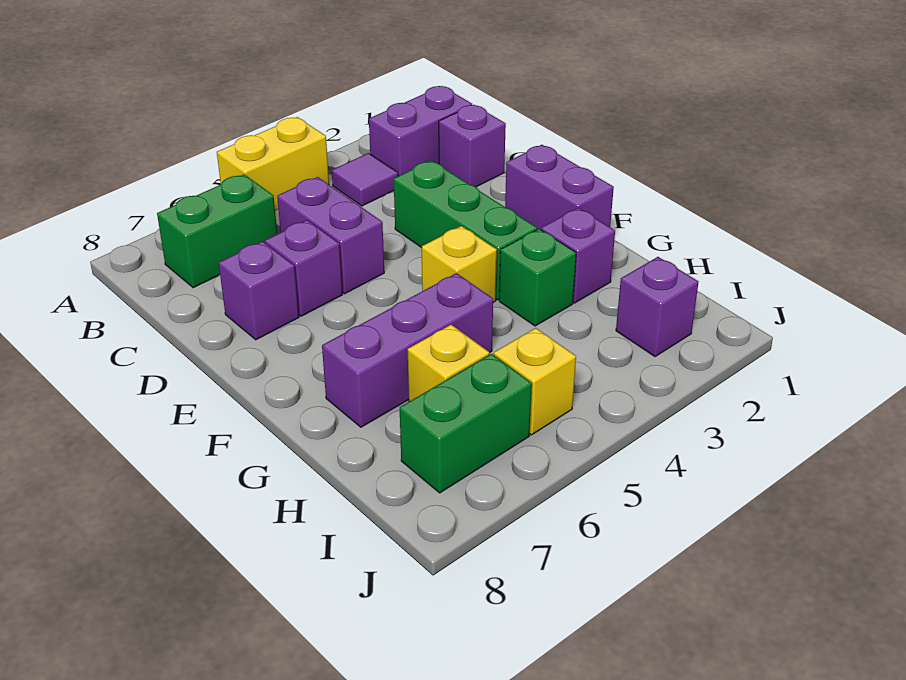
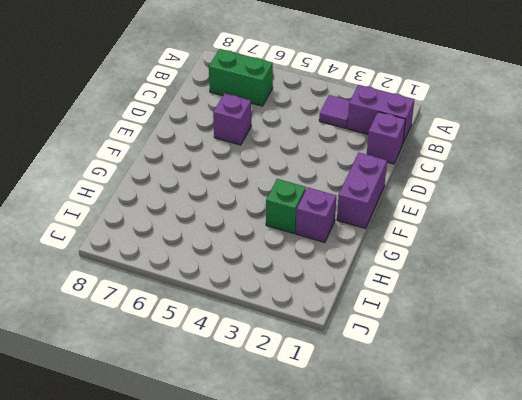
none -> yellow 1x2 brick [217,117,329,211]
none -> purple 1x2 brick [277,177,384,294]
none -> green 1x3 brick [394,161,537,300]

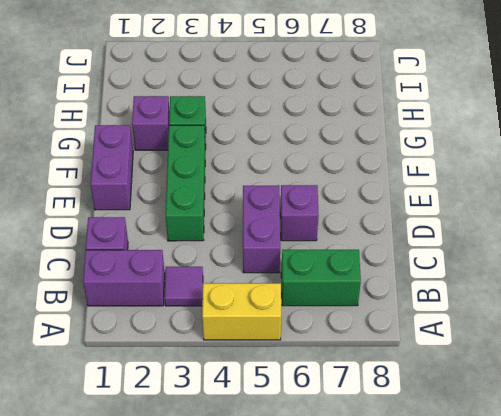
none -> purple 1x1 brick [219,241,299,340]
none -> yellow 1x1 brick [422,226,497,302]
none -> purple 1x3 brick [322,273,493,427]

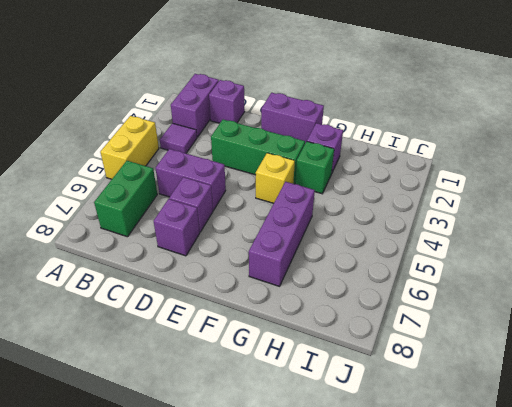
none -> yellow 1x1 brick [408,325,489,401]
none -> purple 1x1 brick [616,257,698,357]
none -> yellow 1x1 brick [494,328,576,435]

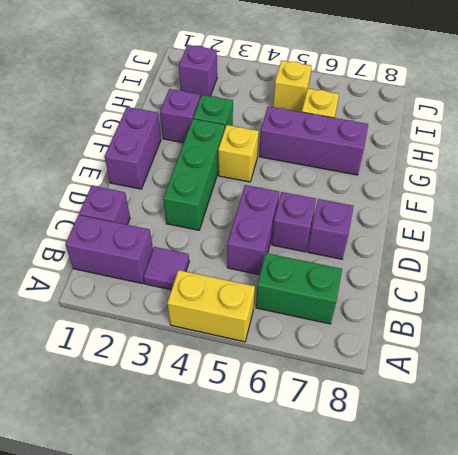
none -> green 1x2 brick [400,354,532,493]

